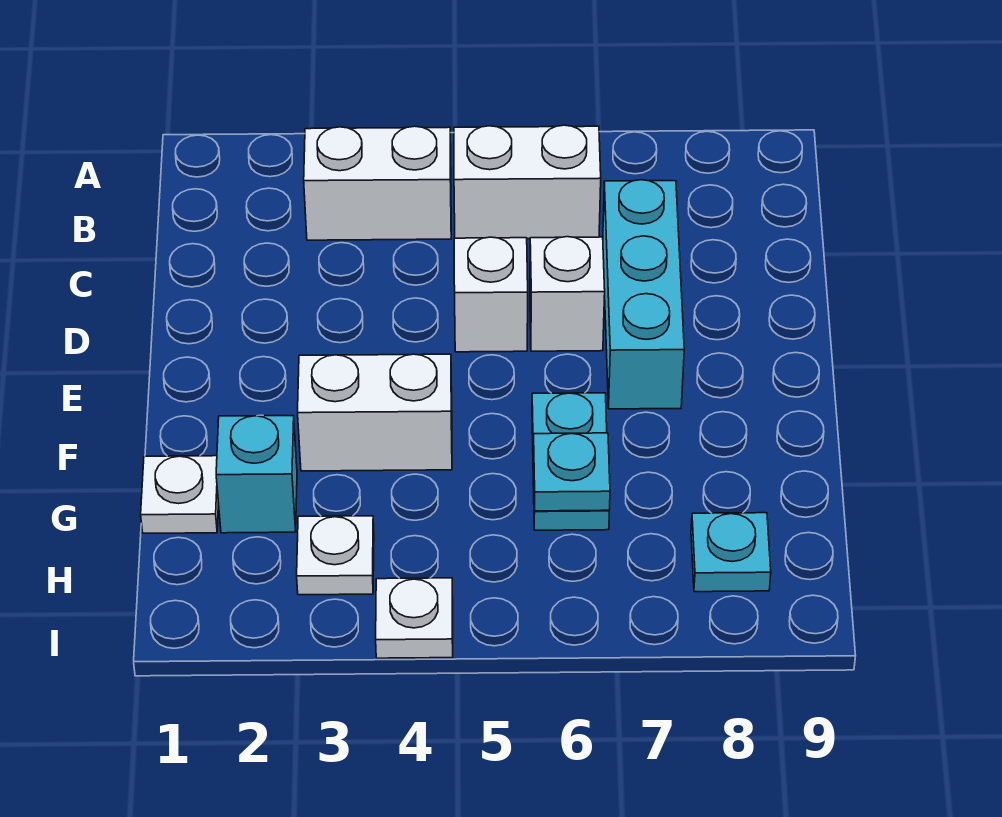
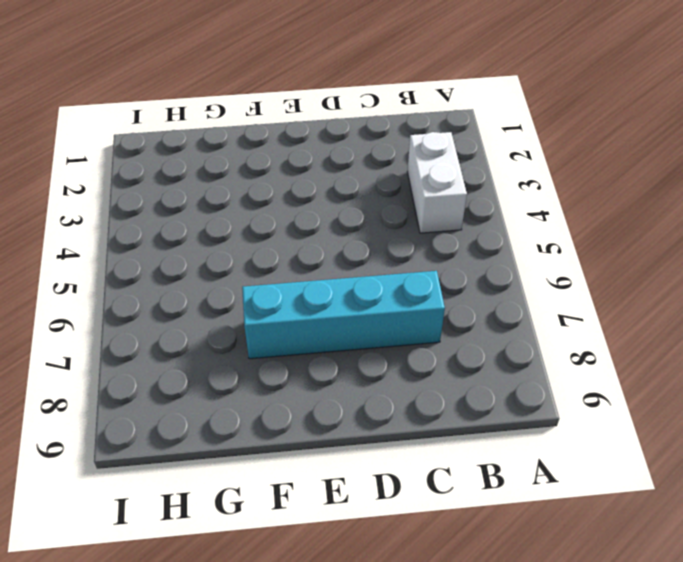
cyan 1x4 brick [242,271,445,359] -> cyan 1x3 brick [603,180,684,409]
none -> white 1x2 brick [454,125,601,239]
none -> white 1x1 brick [454,237,528,352]
none -> white 1x1 brick [530,237,605,351]

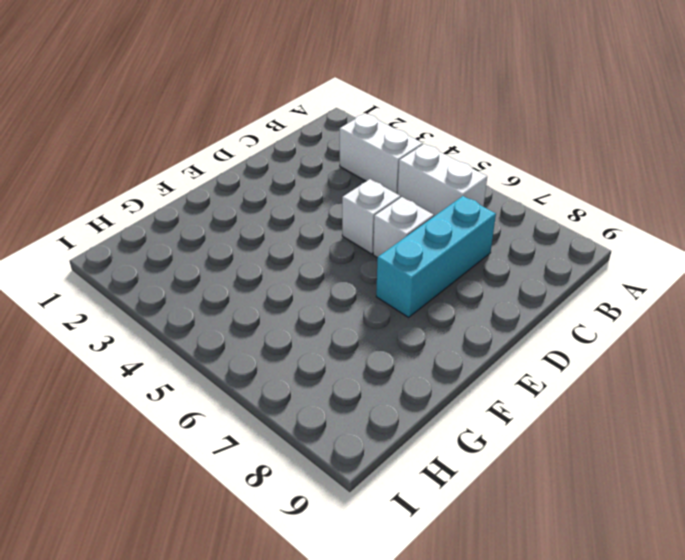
none -> white 1x2 brick [298,354,452,471]
none -> cyan 1x2 plate [532,393,609,530]
none -> white 1x1 plate [141,456,218,533]

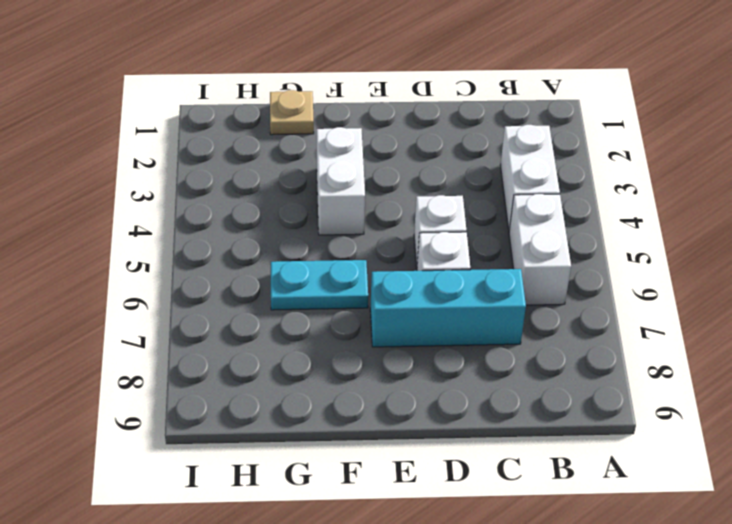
tan 1x1 plate [270,90,314,135] -> white 1x1 plate [141,456,218,533]
none -> cyan 1x1 brick [216,416,297,533]
none -> white 1x1 plate [297,516,374,595]
none -> cyan 1x1 plate [691,513,771,592]

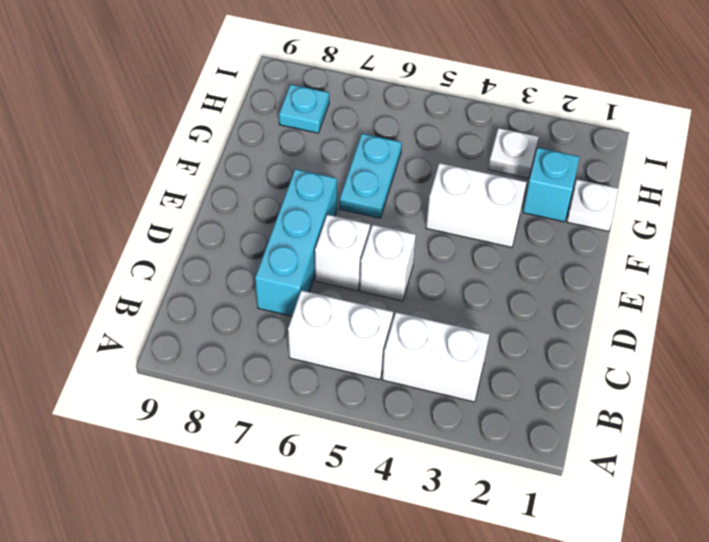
none -> white 1x1 plate [376,578,453,658]
none -> cyan 1x1 plate [533,433,610,511]

